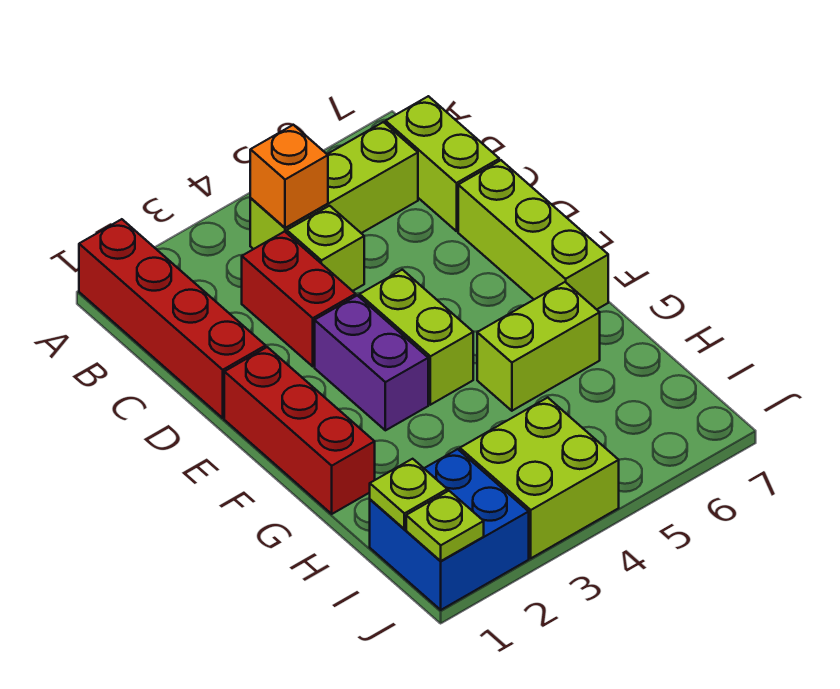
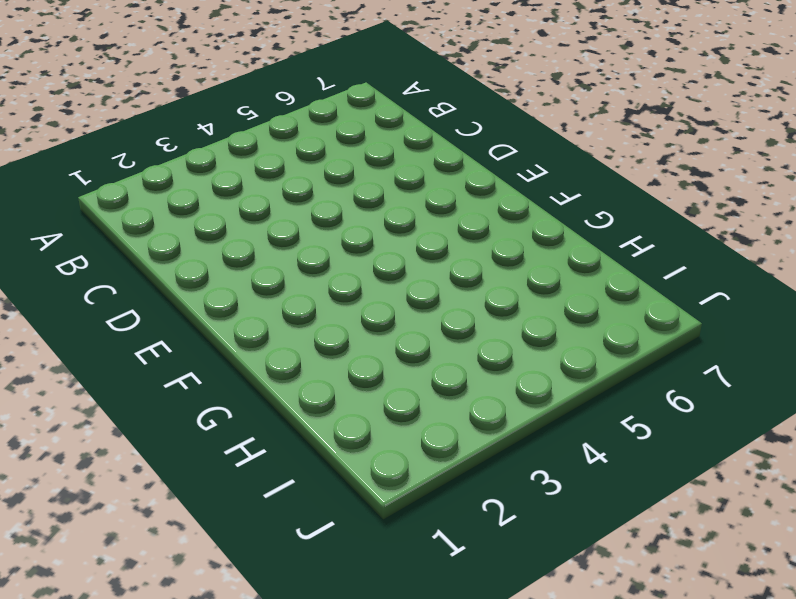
none -> red 1x4 brick [79,219,266,418]
none -> lime 1x3 brick [250,122,418,249]
none -> lime 1x2 brick [386,96,499,231]

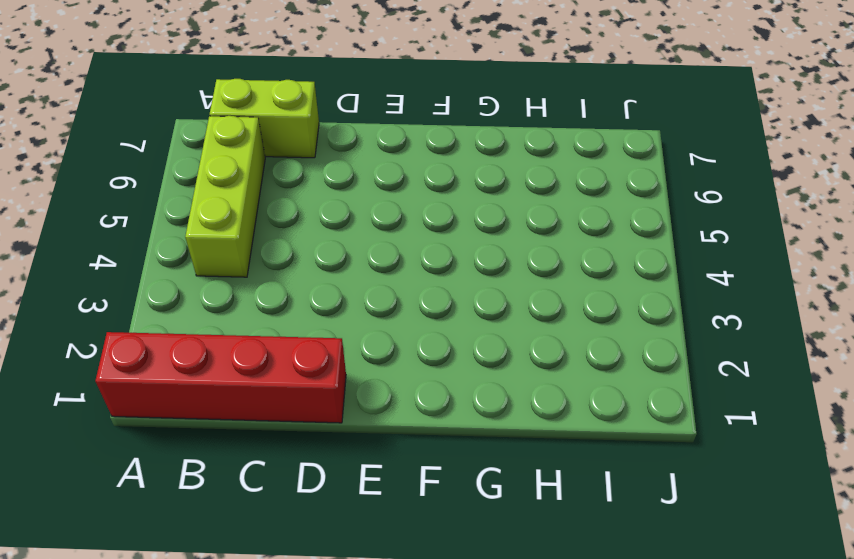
none -> red 1x2 brick [242,231,356,366]
none -> lime 1x1 brick [287,206,364,291]
none -> lime 1x3 brick [458,160,608,309]

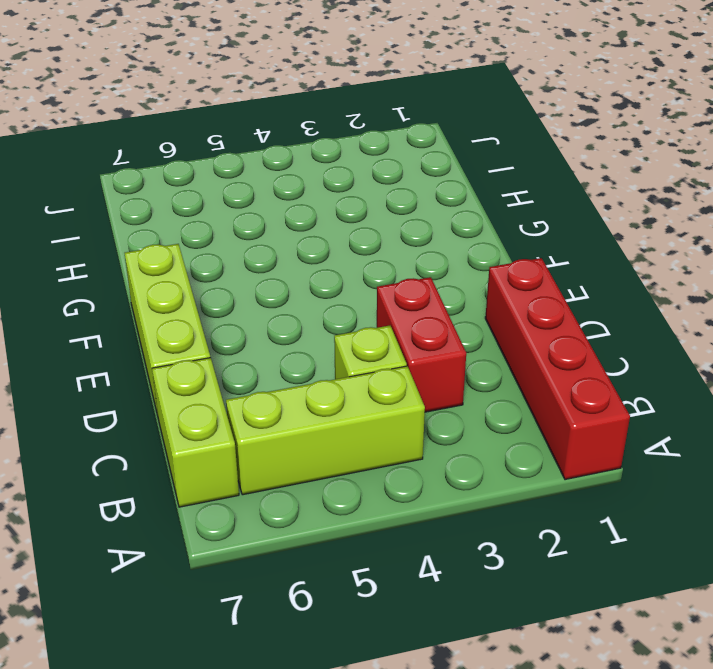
none -> red 1x3 brick [224,347,375,514]
none -> purple 1x2 brick [315,295,428,430]
none -> lime 1x2 brick [360,270,473,405]

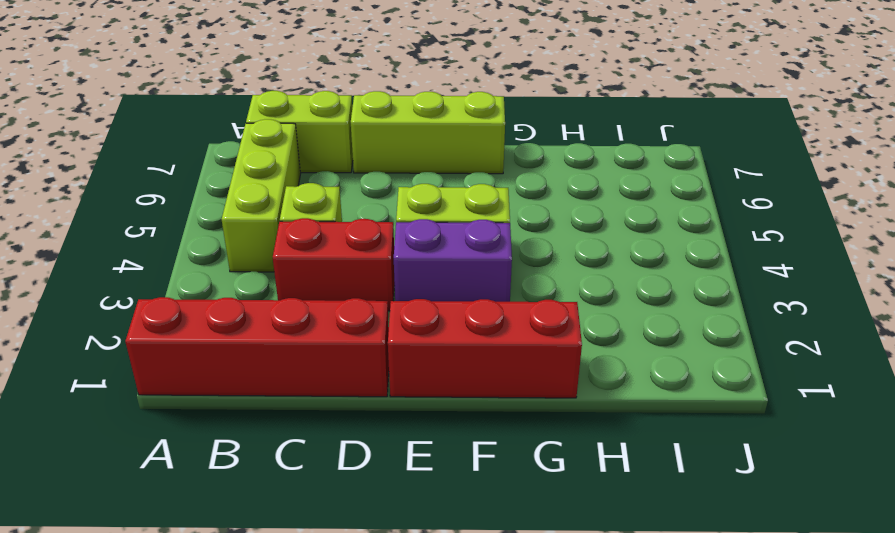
none -> lime 1x2 brick [477,282,600,411]
none -> blue 2x2 brick [370,449,529,610]
none -> lime 2x2 brick [460,398,619,558]

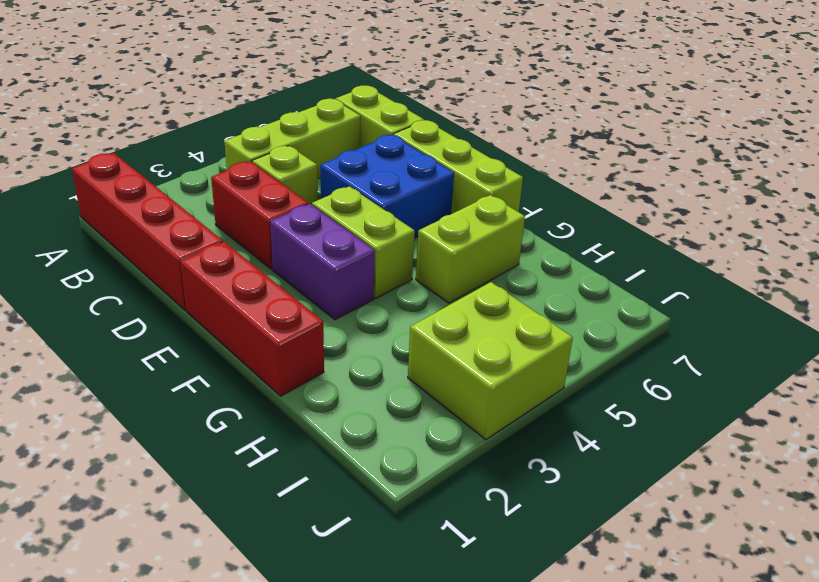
blue 2x2 brick [320,135,454,238] -> blue 2x2 brick moved to [370,449,529,610]
none -> orange 1x1 brick [250,125,328,228]
none -> lime 1x1 plate [370,459,447,529]
none -> lime 1x1 plate [406,491,484,561]

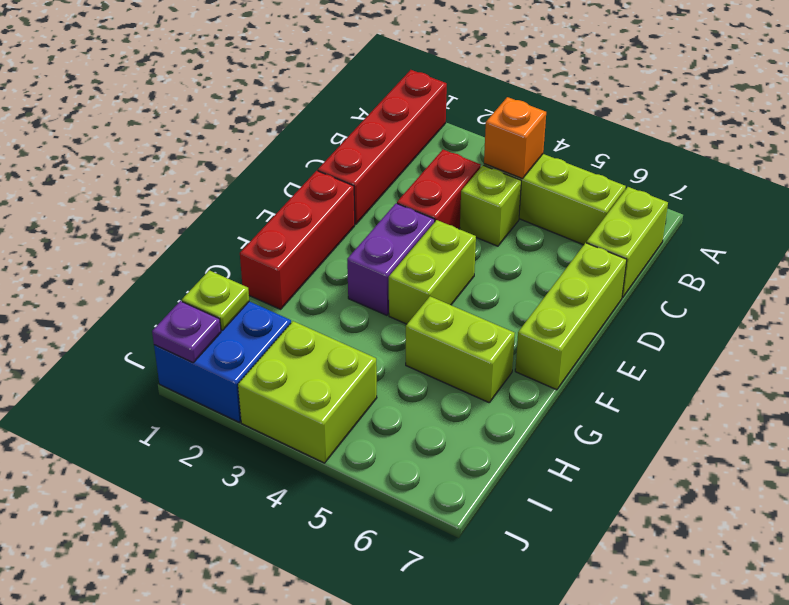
purple 1x1 plate [152,301,221,362] -> lime 1x1 plate [406,491,484,561]

